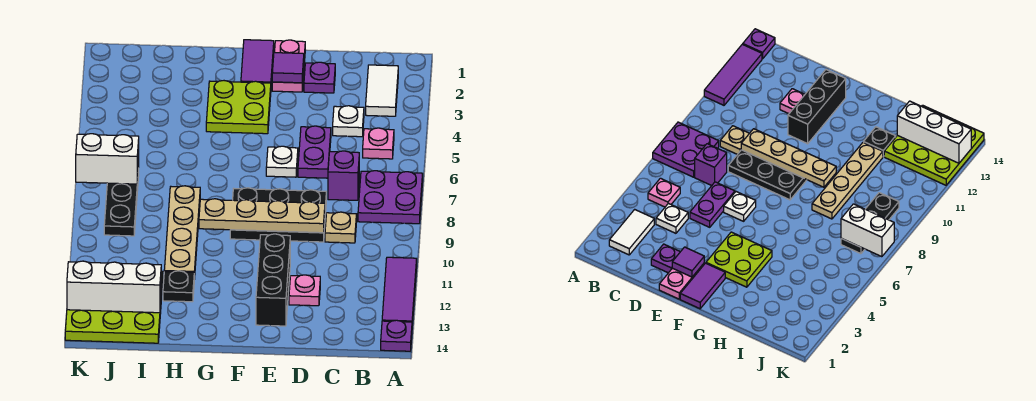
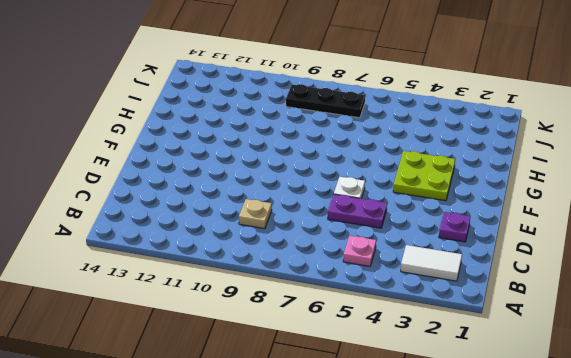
none -> purple 2x2 plate [358,171,423,224]
none -> purple 1x3 tile [382,257,417,325]
none -> purple 1x1 plate [381,320,412,351]

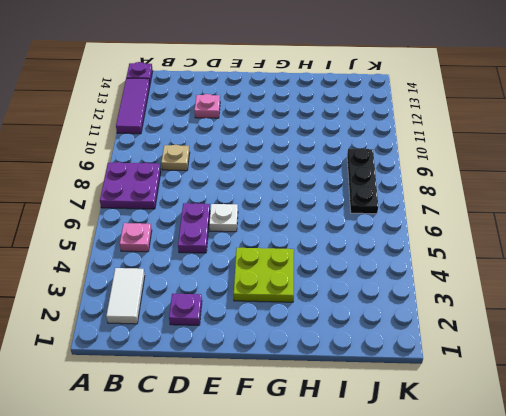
none -> white 1x1 plate [333,106,364,137]
none -> purple 1x1 brick [328,151,359,200]
none -> black 2x3 plate [230,188,326,242]

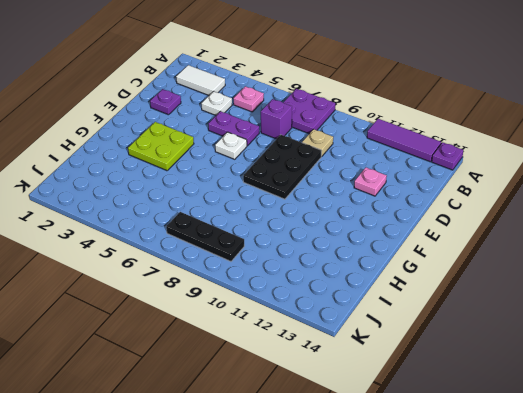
none -> pink 1x2 plate [272,40,305,92]
none -> black 1x3 brick [256,234,290,326]
none -> purple 1x2 tile [241,40,274,83]

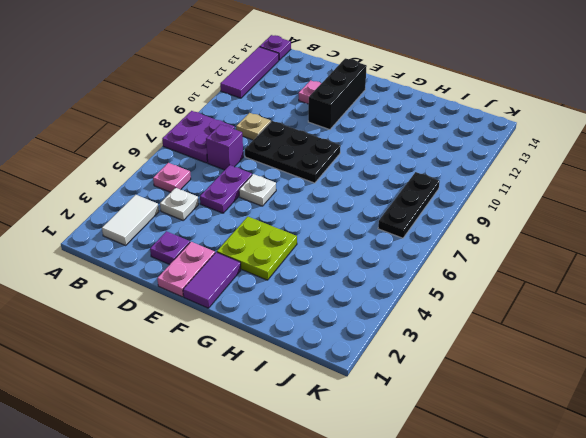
none -> tan 1x4 plate [164,186,200,279]
none -> black 1x1 plate [163,271,194,302]
none -> lime 3x3 plate [65,271,163,343]

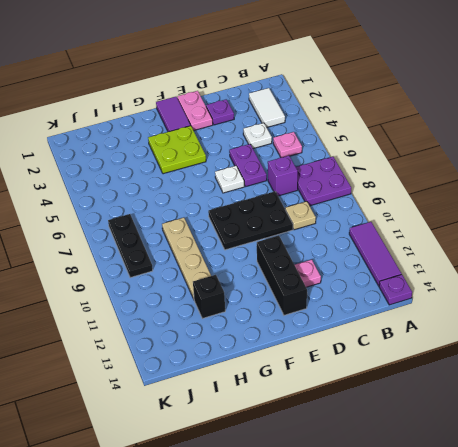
black 1x1 brick [193,275,225,319] -> black 1x1 plate [163,271,194,302]
none -> lime 3x3 plate [65,271,163,343]
none -> tan 1x4 plate [199,199,325,233]
none -> purple 1x1 tile [272,53,304,83]

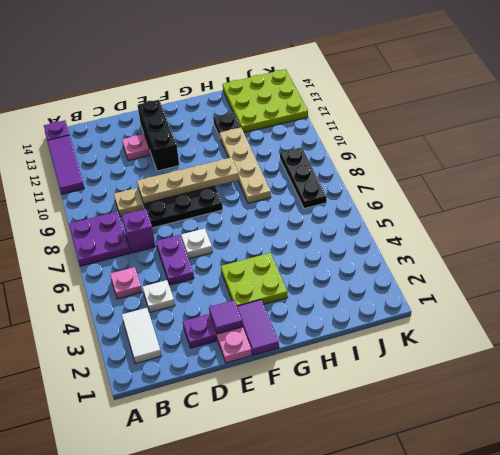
none -> white 1x3 brick [67,261,161,313]
none -> white 1x2 brick [76,134,139,184]

